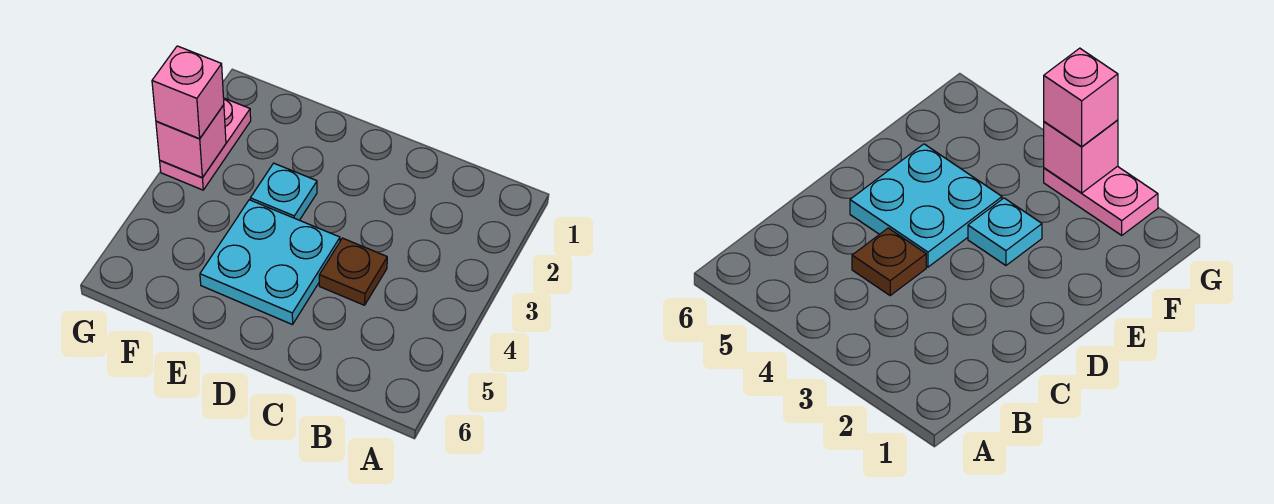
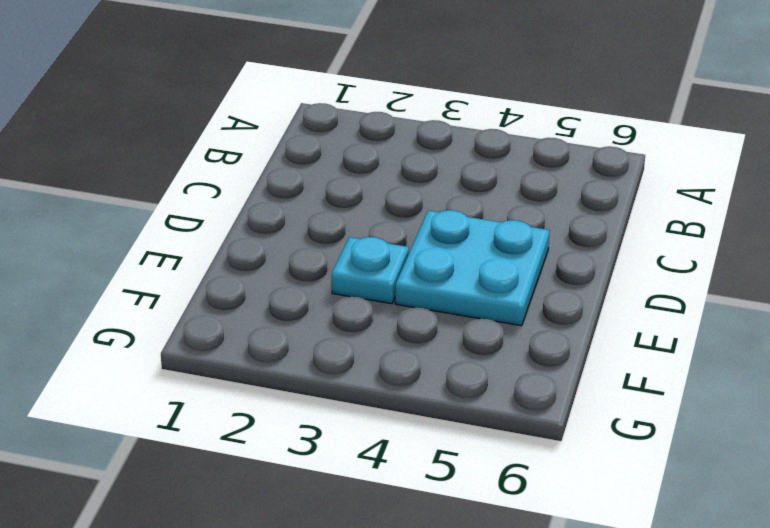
none -> brown 1x1 plate [319,238,387,305]
none -> pink 1x2 plate [160,98,251,190]

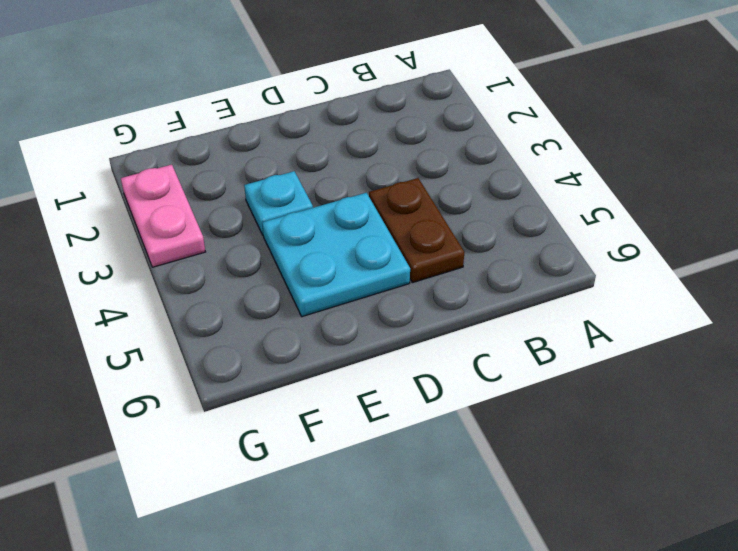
brown 1x2 plate [369,178,464,283] -> brown 1x1 plate [319,238,387,305]
none -> pink 1x1 brick [156,105,226,178]
none -> pink 1x1 brick [152,46,224,139]

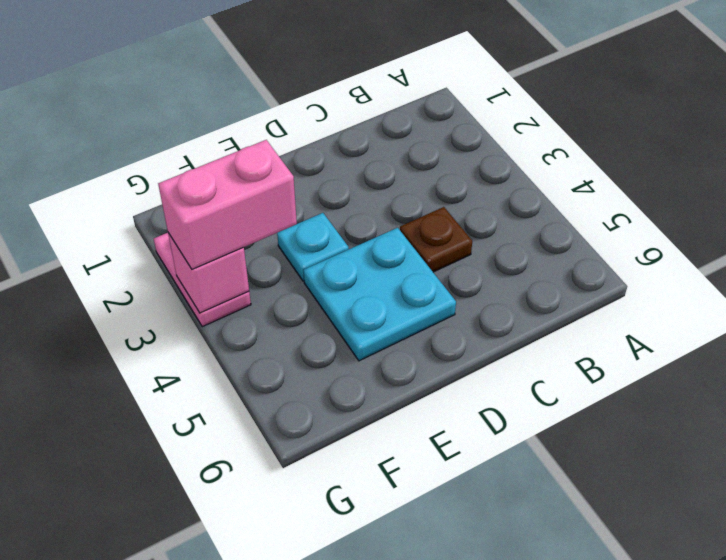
pink 1x2 brick [158,140,297,269] -> pink 1x1 brick [152,46,224,139]

